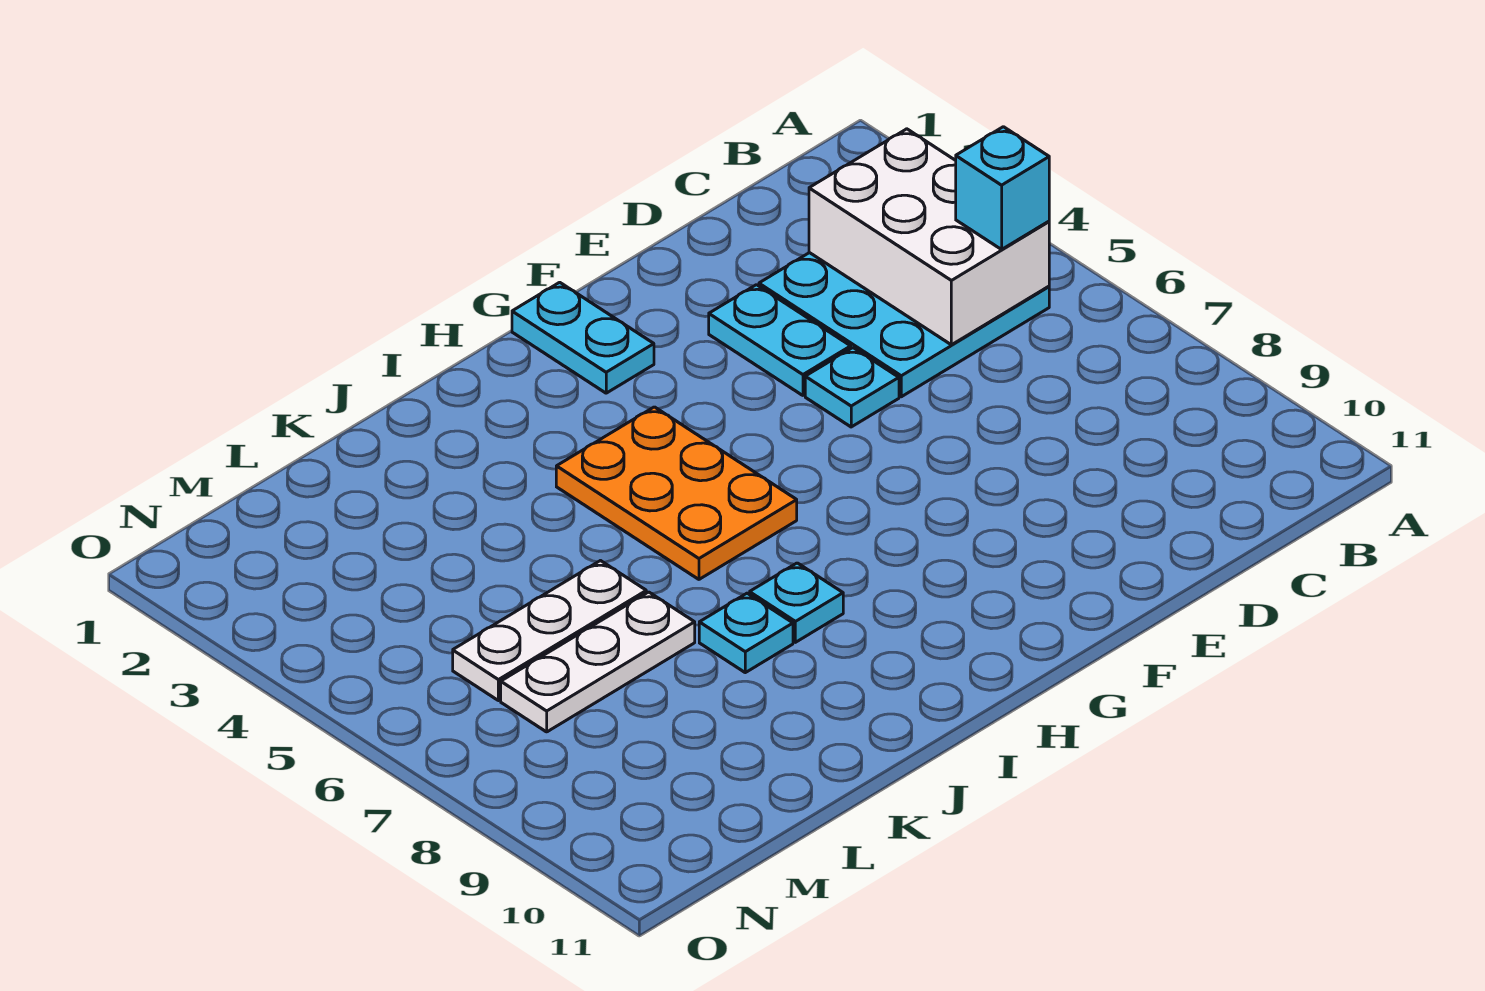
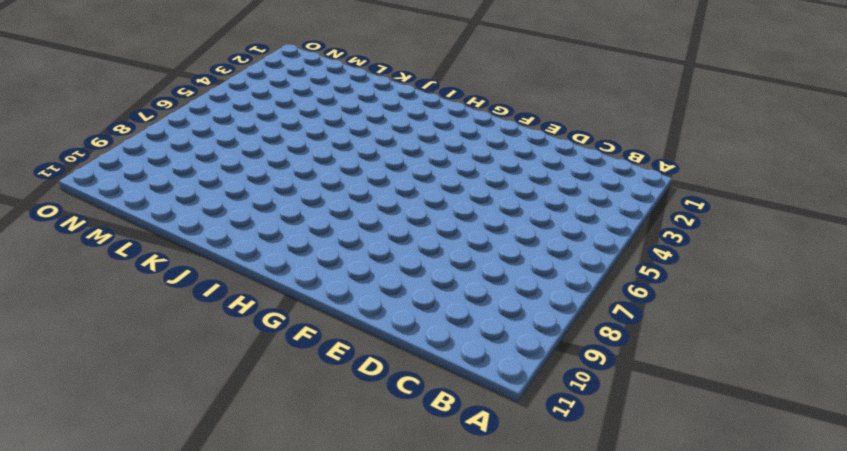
none -> cyan 3x3 plate [759,253,1049,397]
none -> cyan 1x2 plate [709,285,851,395]

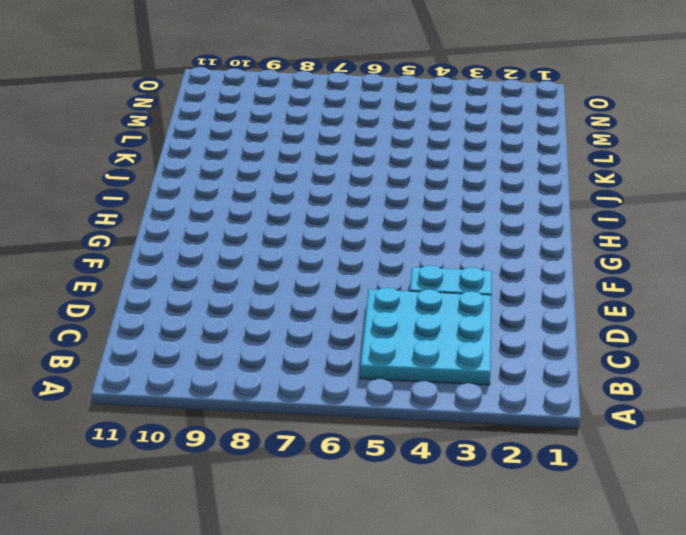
none -> cyan 1x1 plate [805,348,899,427]
none -> cyan 1x2 plate [512,282,654,393]

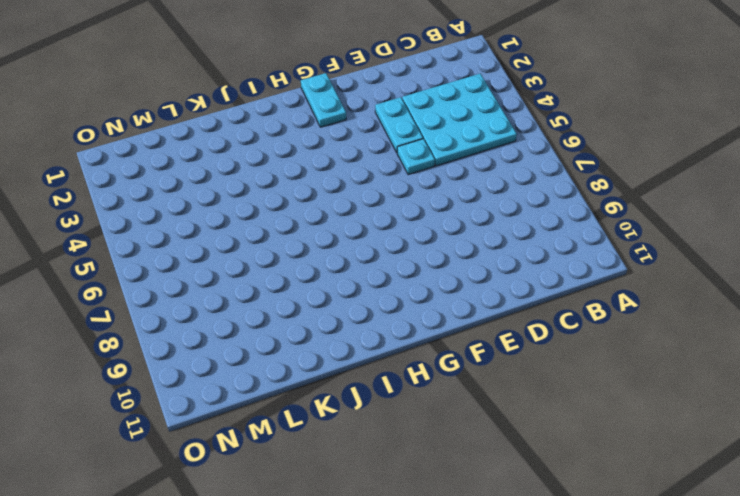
none -> orange 2x3 plate [556,407,797,579]
none -> cyan 1x1 plate [750,563,843,642]

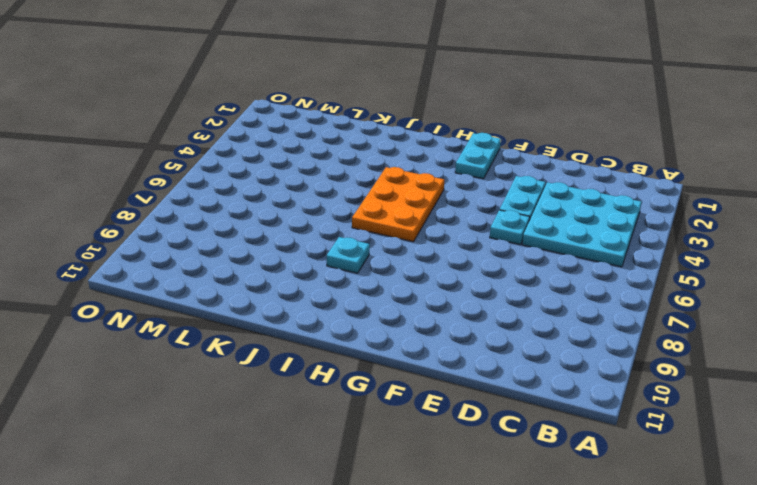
none -> cyan 1x1 plate [699,593,793,673]
none -> white 1x3 plate [453,561,646,701]

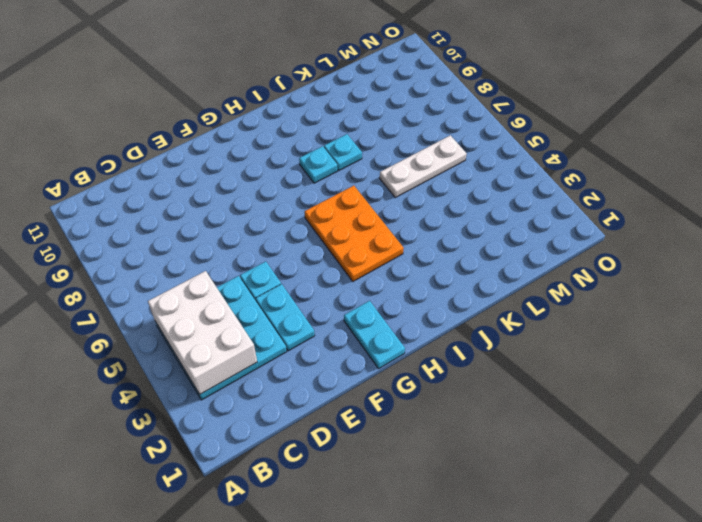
none -> white 1x3 plate [501,592,695,732]
none -> cyan 1x1 brick [956,127,1049,249]

